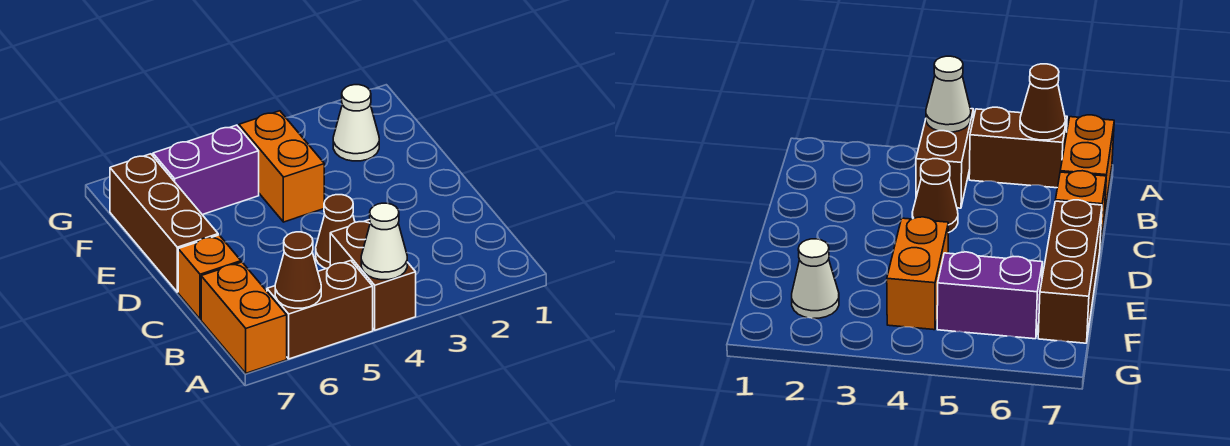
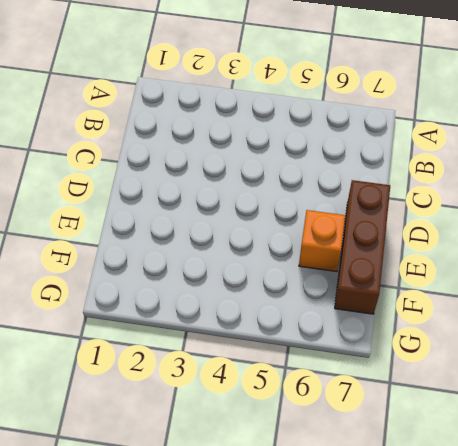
orange 1x1 brick [299,210,345,272] -> orange 1x1 brick moved to [178,235,241,319]
none -> brown 1x2 brick [330,220,416,330]
none -> brown 1x2 brick [267,261,373,359]

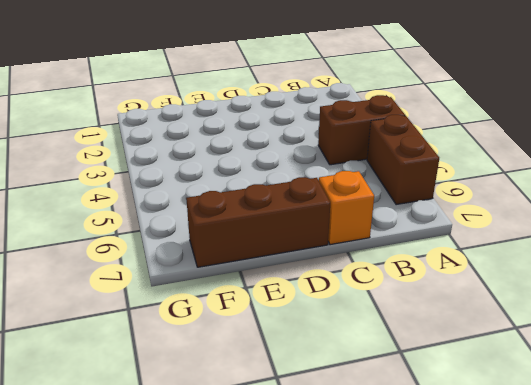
none -> orange 1x2 brick [201,262,287,373]
none -> brown 1x1 cone [316,195,355,269]

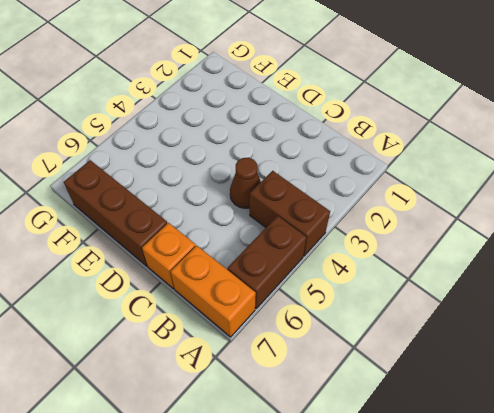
none -> orange 1x2 brick [239,111,324,222]
none -> white 1x1 cone [333,85,379,161]

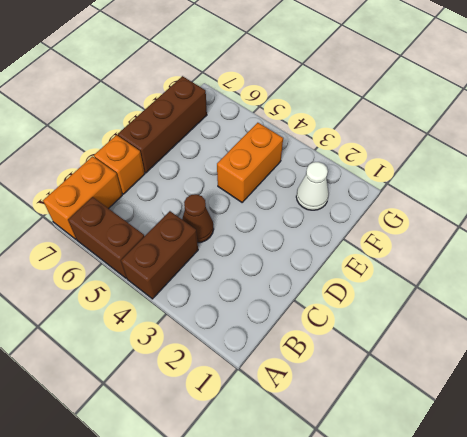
none -> purple 1x2 brick [153,125,259,215]
none -> white 1x1 cone [361,203,407,280]

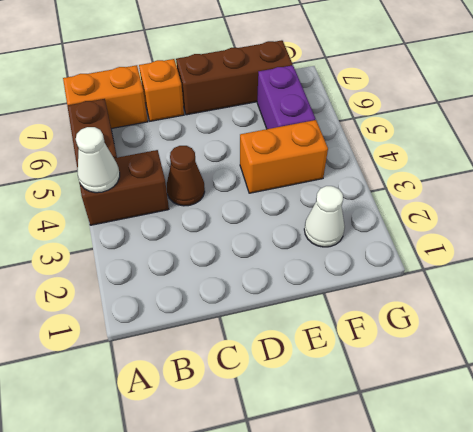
none -> brown 1x1 cone [275,232,321,308]

